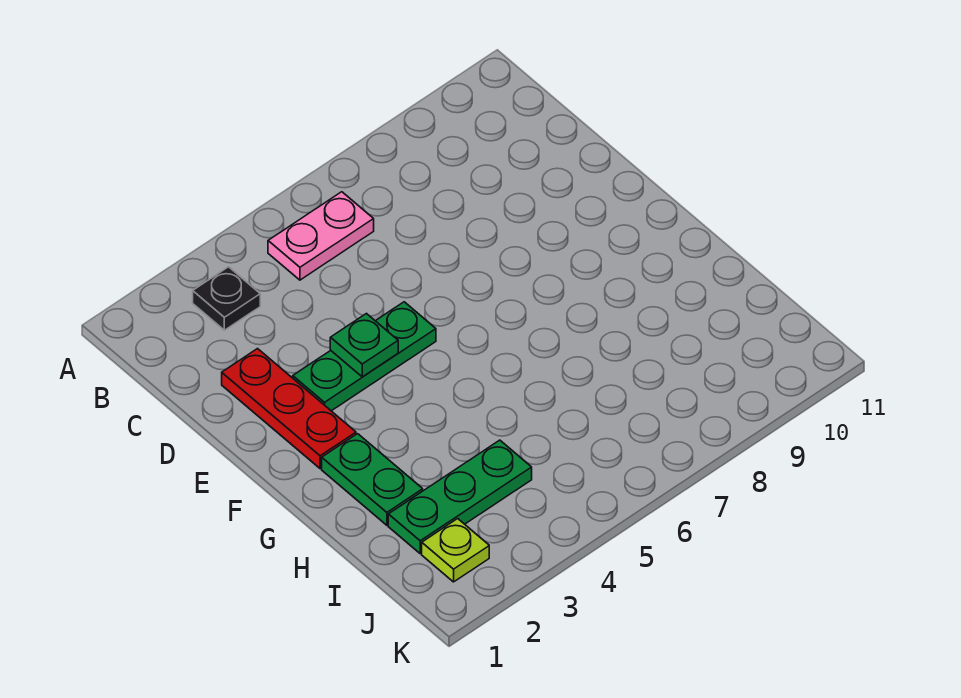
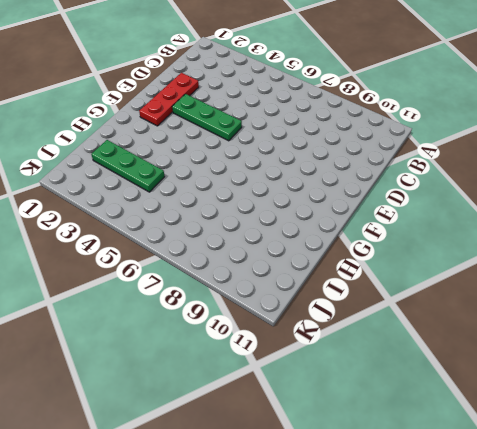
none -> black 1x1 plate [193,267,260,330]
none -> pink 1x2 plate [268,192,374,280]

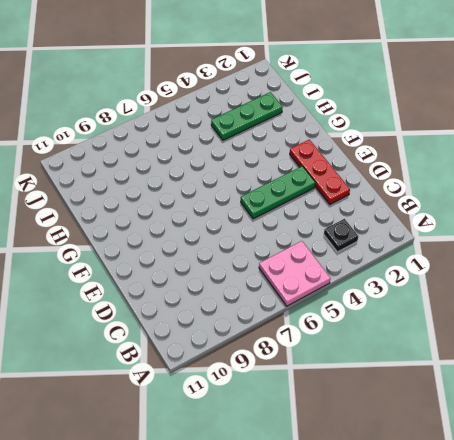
pink 2x2 plate [259,241,330,306] -> pink 1x2 plate [268,192,374,280]
none -> green 1x2 plate [322,434,423,525]
none -> lime 1x1 plate [422,519,489,582]

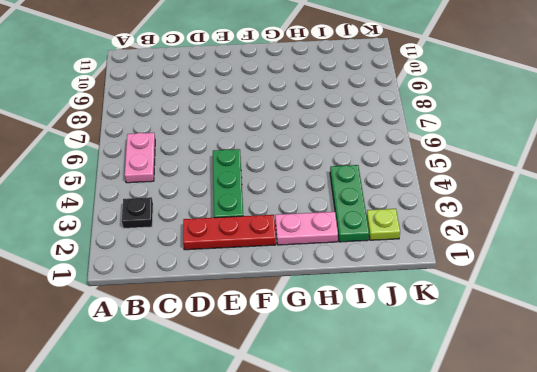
pink 1x2 plate [275,212,338,245] -> green 1x2 plate [322,434,423,525]
none -> green 1x1 plate [330,314,398,377]

